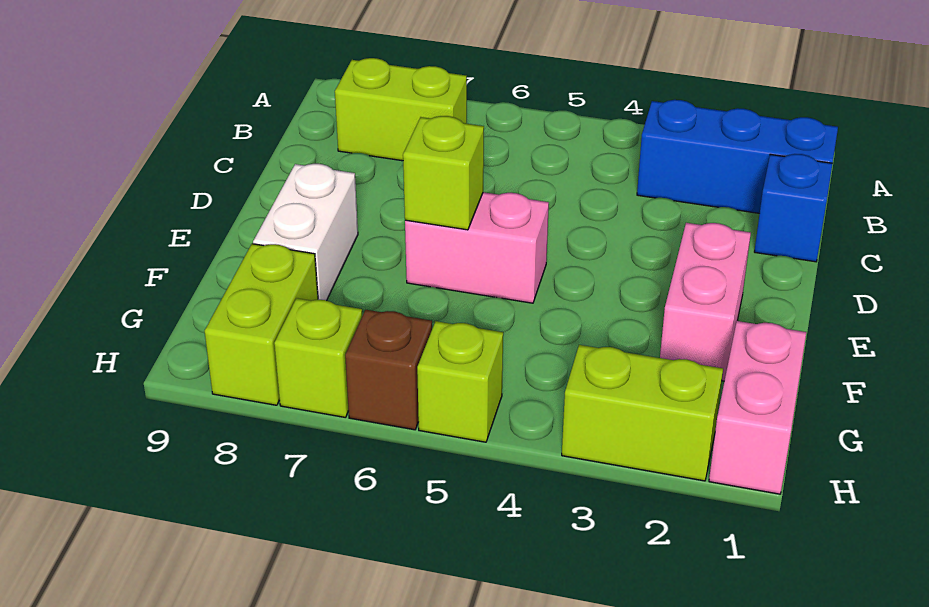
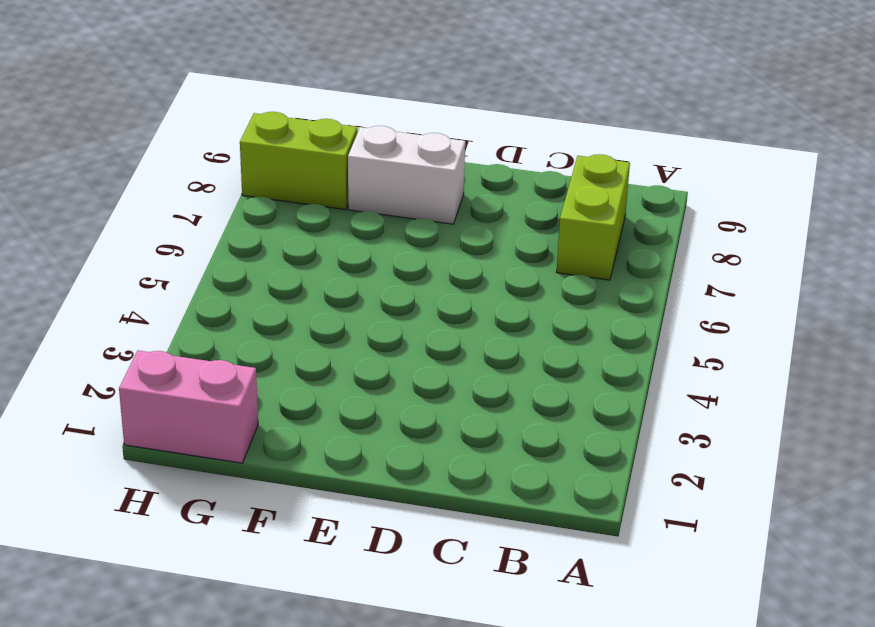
none -> blue 1x3 brick [637,100,838,213]
none -> blue 1x1 brick [754,154,832,262]
none -> pink 1x2 brick [660,223,751,381]

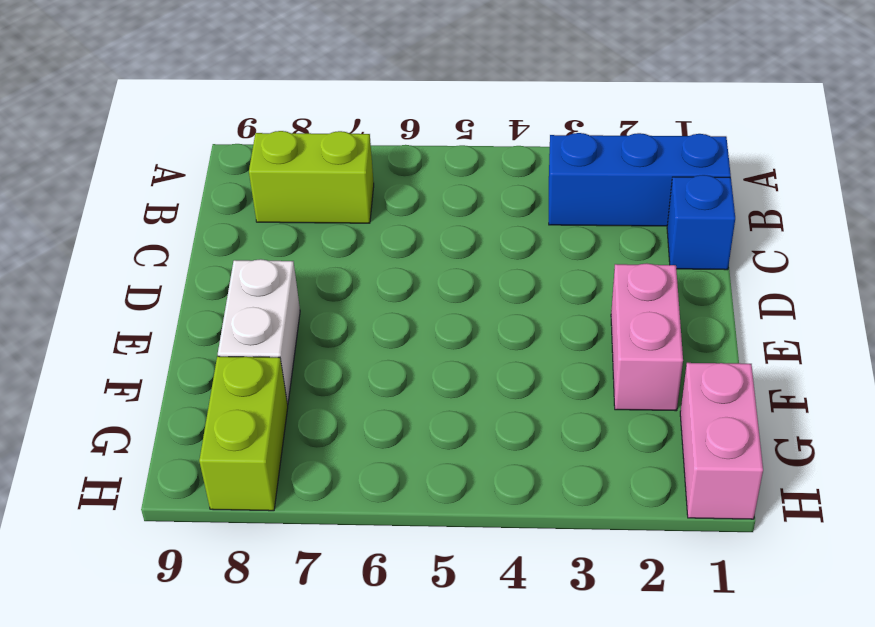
none -> pink 1x2 brick [405,192,549,303]
none -> lime 1x2 brick [562,345,723,481]
none -> lime 1x1 brick [417,321,503,442]

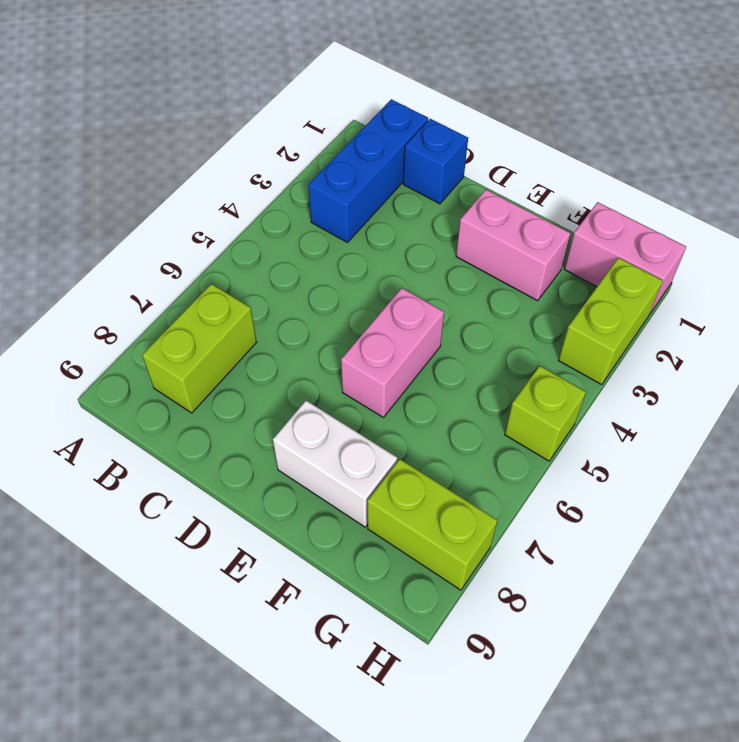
none -> brown 1x1 brick [345,310,432,430]
none -> lime 1x1 brick [274,298,362,418]
none -> lime 1x1 brick [403,116,484,230]

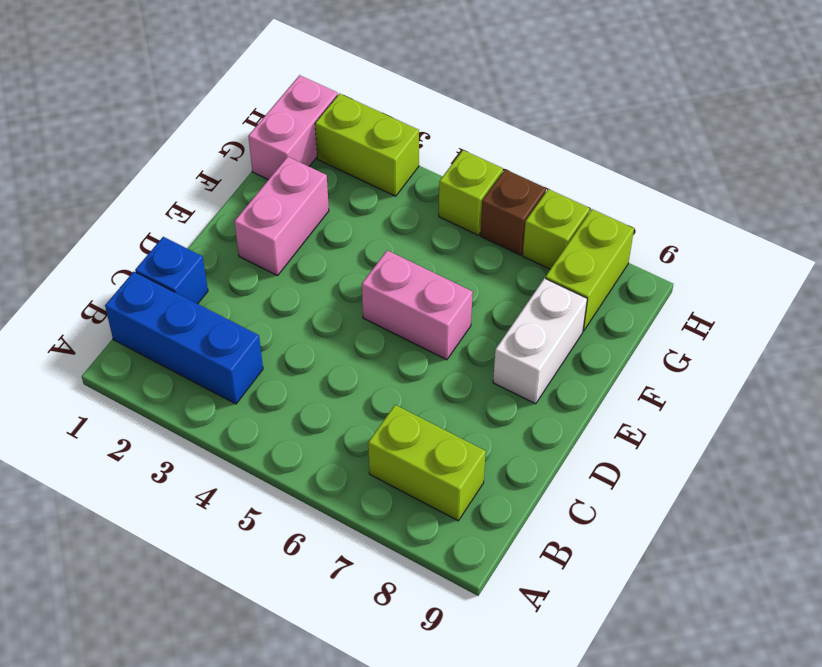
none -> lime 1x1 brick [403,116,484,230]

